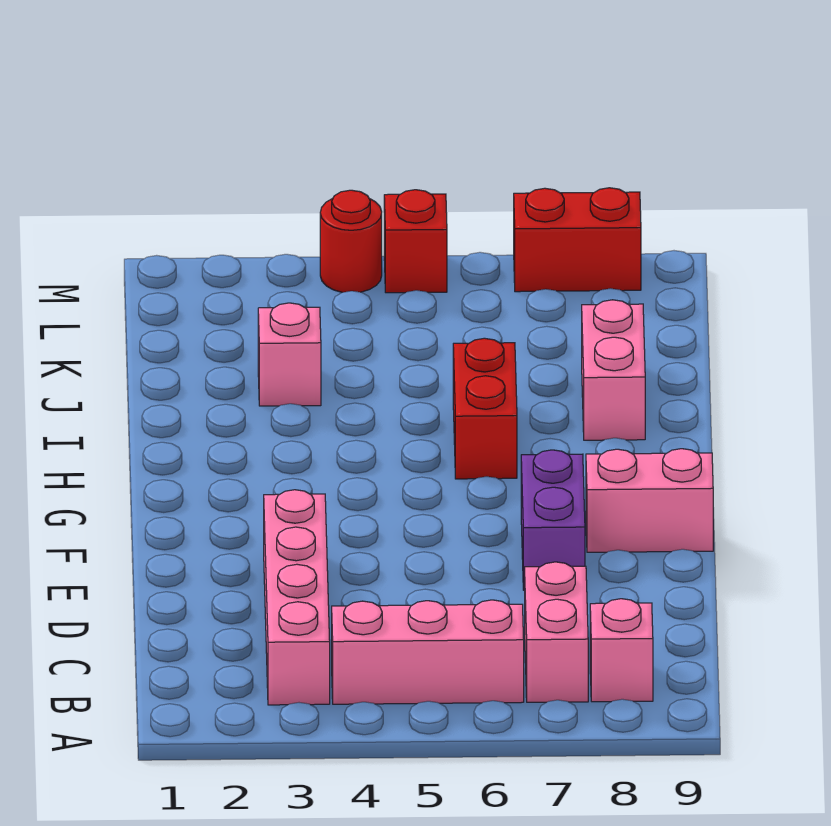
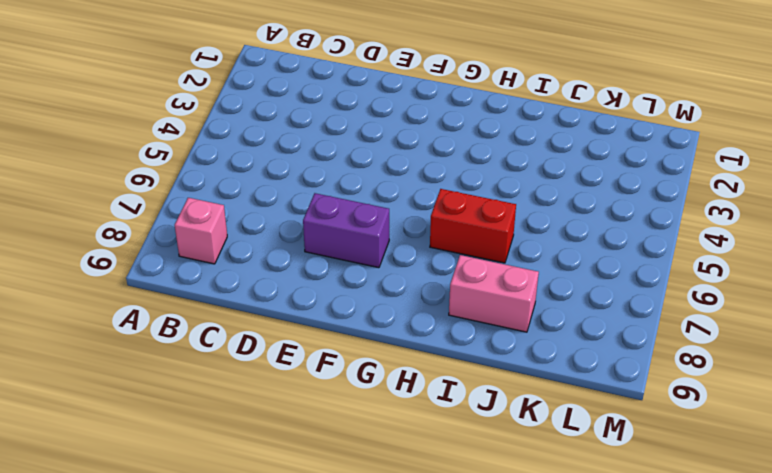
none -> pink 1x4 brick [264,490,330,705]
none -> pink 1x3 brick [332,600,524,704]
none -> pink 1x2 brick [525,562,588,702]

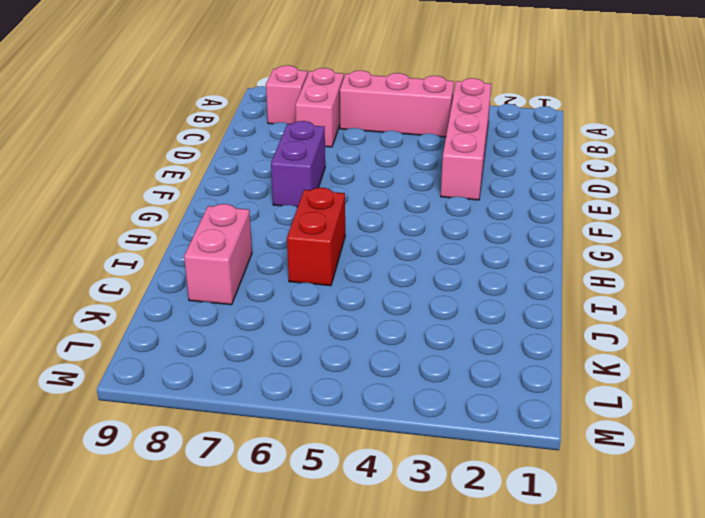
none -> pink 1x2 brick [586,449,713,552]
none -> pink 1x1 brick [258,303,321,406]
none -> red 1x1 round brick [320,190,382,292]

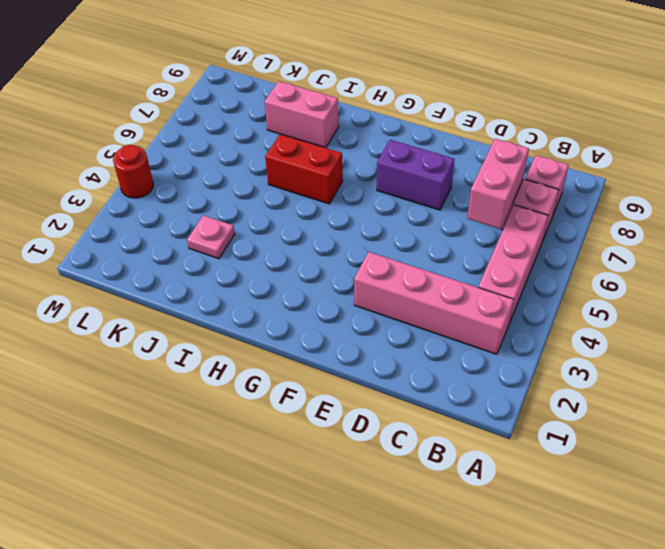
pink 1x2 brick [467,139,529,229] -> pink 1x2 brick moved to [586,449,713,552]
pink 1x1 plate [187,215,235,259] -> pink 1x1 brick [258,303,321,406]
none -> red 1x1 brick [384,190,447,293]
none -> red 1x2 brick [514,188,641,292]

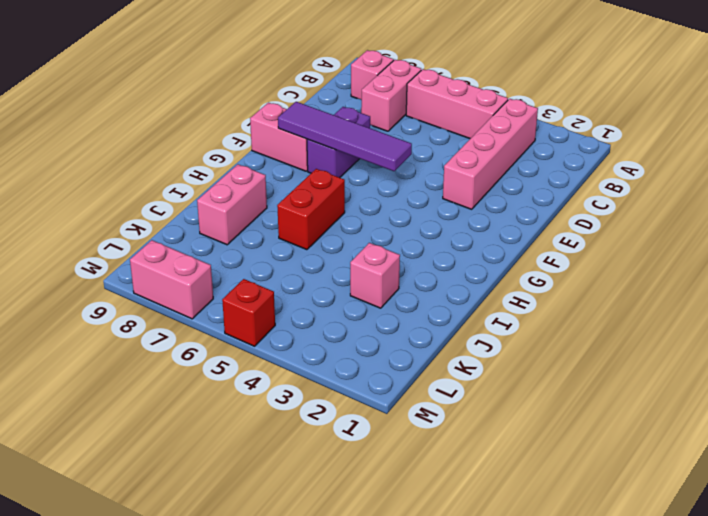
purple 1x4 tile [278,102,412,171] -> none
pink 1x2 brick [130,240,213,319] -> red 1x2 brick [514,188,641,292]
none -> red 1x1 round brick [320,190,382,292]

